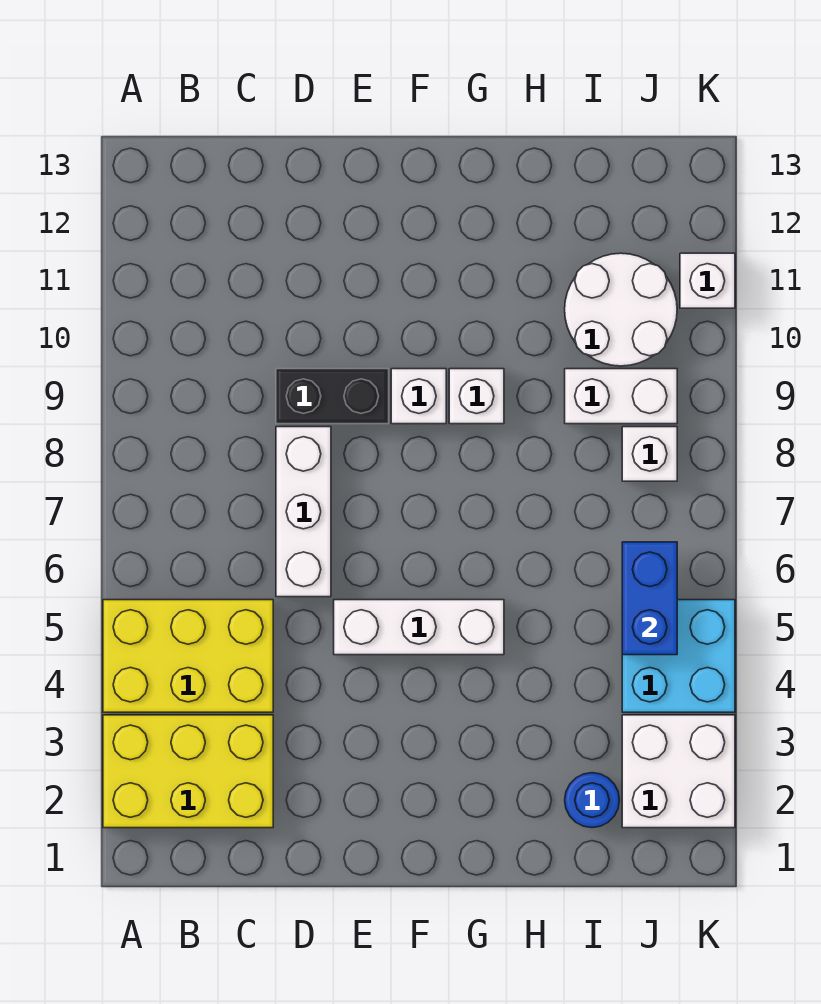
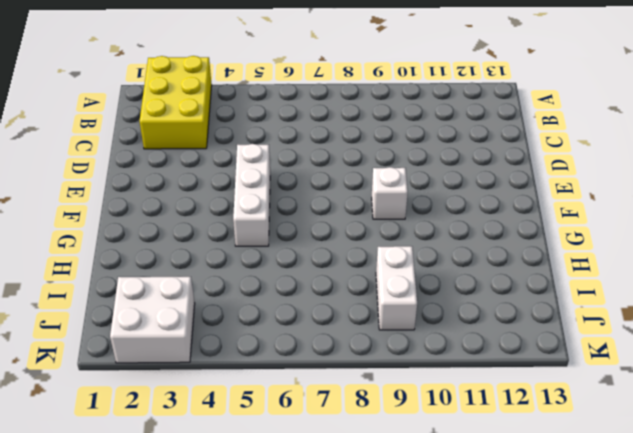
none -> yellow 2x3 brick [103,600,273,712]
none -> white 1x3 brick [276,427,331,597]
none -> black 1x2 brick [276,369,389,424]

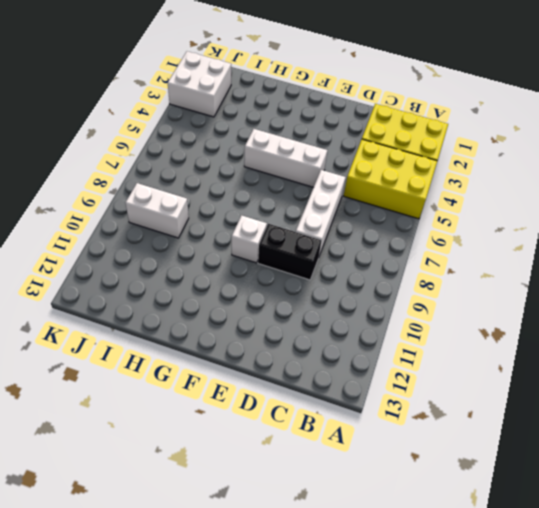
none -> white 1x1 brick [449,369,504,424]
none -> blue 1x1 round brick [565,773,619,828]
none -> white 2x2 round brick [565,253,677,366]

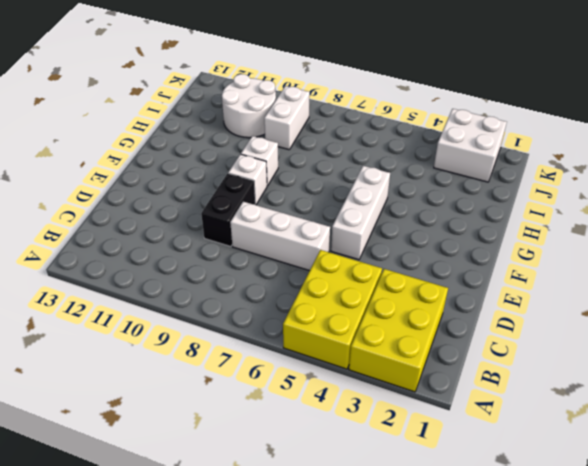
none -> blue 1x1 round brick [565,773,619,828]
none -> cyan 2x2 brick [622,600,735,712]
none -> white 1x1 brick [622,427,677,481]

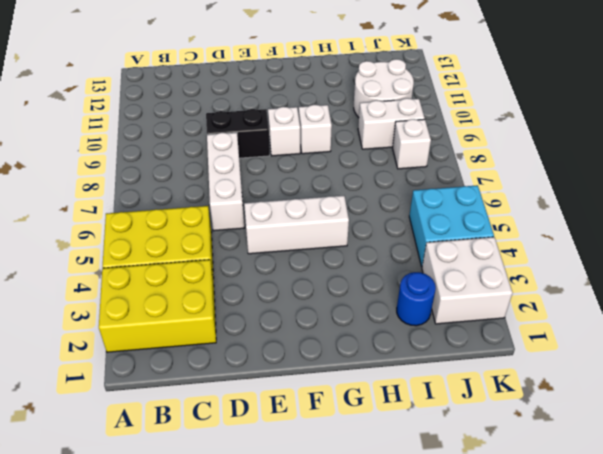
none -> white 1x1 brick [680,253,735,308]
none -> blue 1x2 brick [622,542,677,655]

